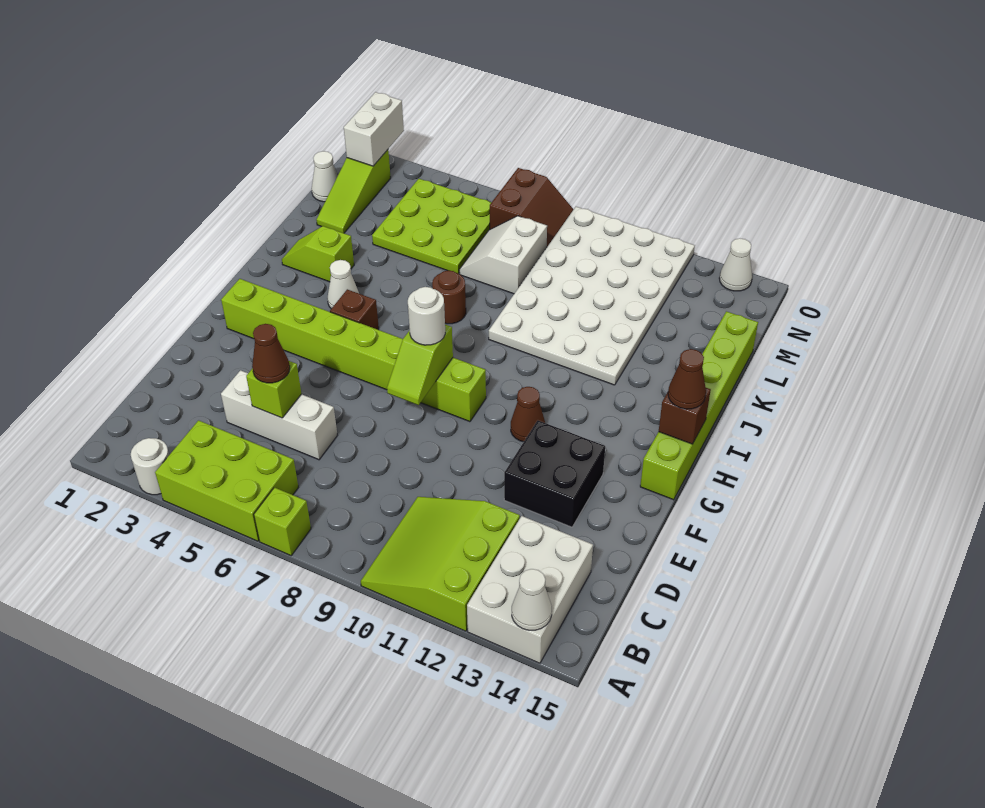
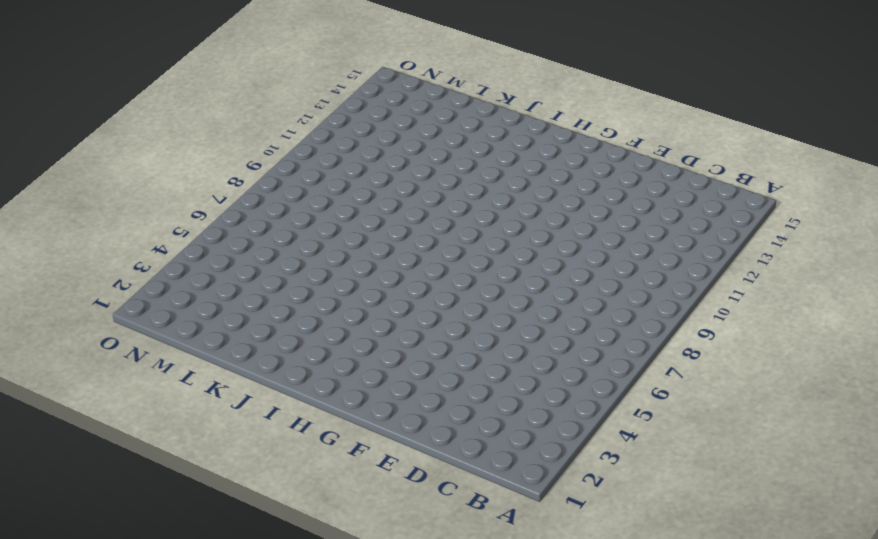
none -> white 1x1 round brick [131,438,169,495]
none -> lime 2x3 brick [155,420,299,541]
none -> lime 1x1 brick [254,488,311,555]

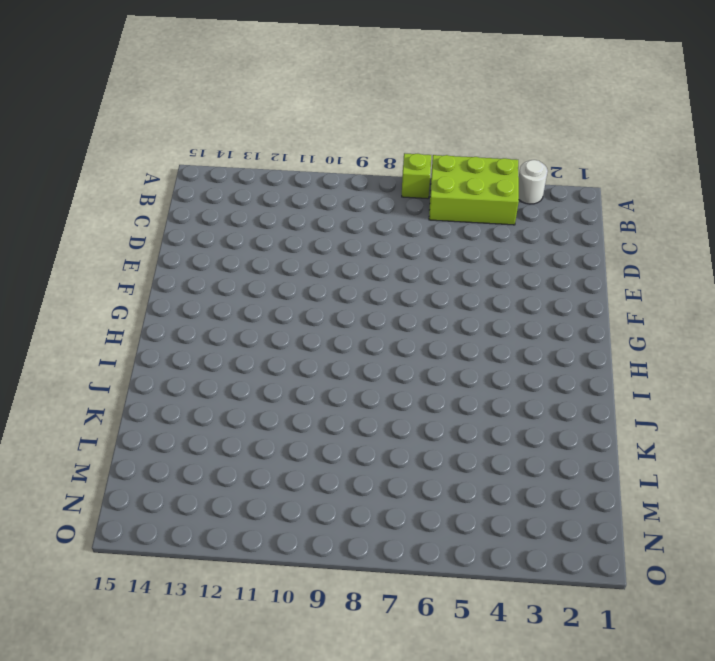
none -> lime 3x3 slope [361,497,520,631]
none -> white 2x3 brick [467,516,593,663]
none -> white 1x3 brick [221,370,337,460]

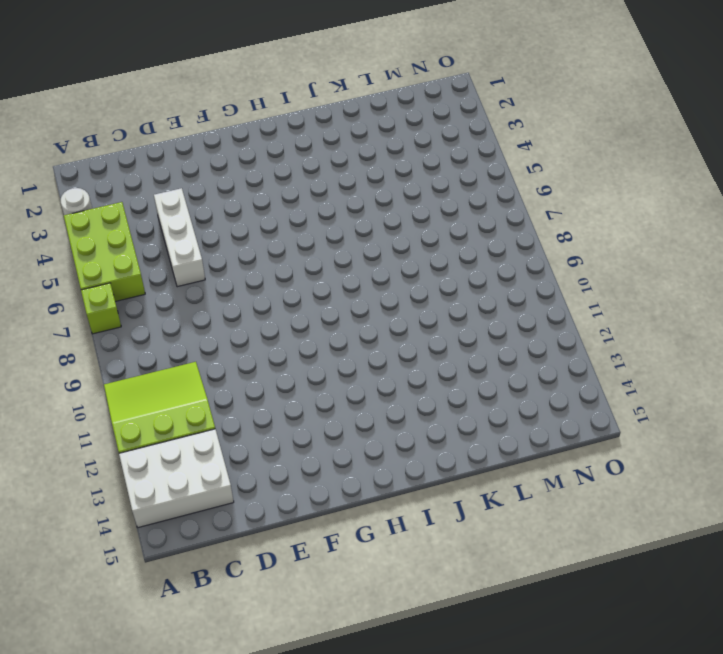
none -> black 2x2 brick [504,421,605,527]
none -> lime 1x8 brick [221,279,486,422]
none -> brown 1x1 cone [511,387,545,442]

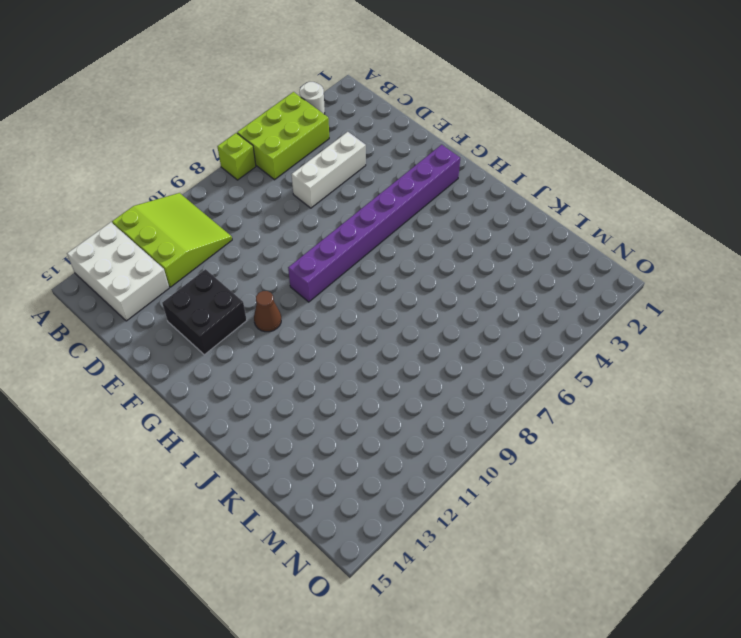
purple 1x8 brick [288,145,460,302] -> lime 1x8 brick [221,279,486,422]
none -> lime 1x6 brick [640,311,758,500]
none -> brown 1x1 brick [330,289,379,330]
none -> white 1x1 cone [327,260,359,309]

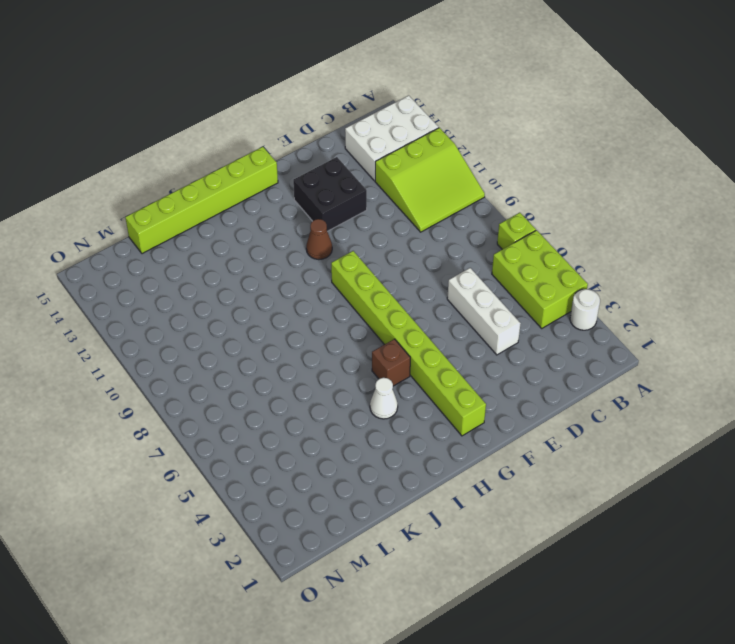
none -> lime 1x2 slope [282,226,354,282]
none -> brown 1x1 round brick [432,270,466,324]
none -> white 4x6 plate [489,207,695,385]

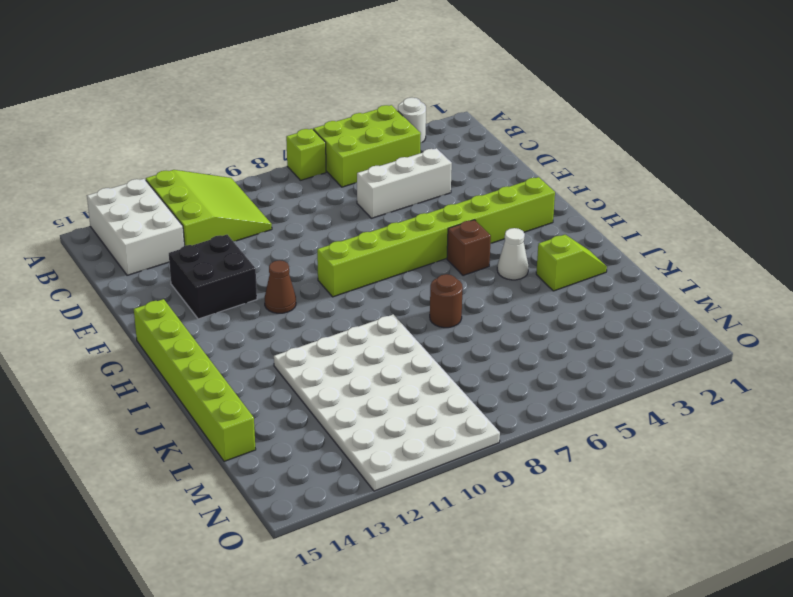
none -> lime 1x3 slope [316,150,391,233]
none -> lime 3x3 plate [372,179,491,274]
none -> white 2x2 slope [459,216,547,294]

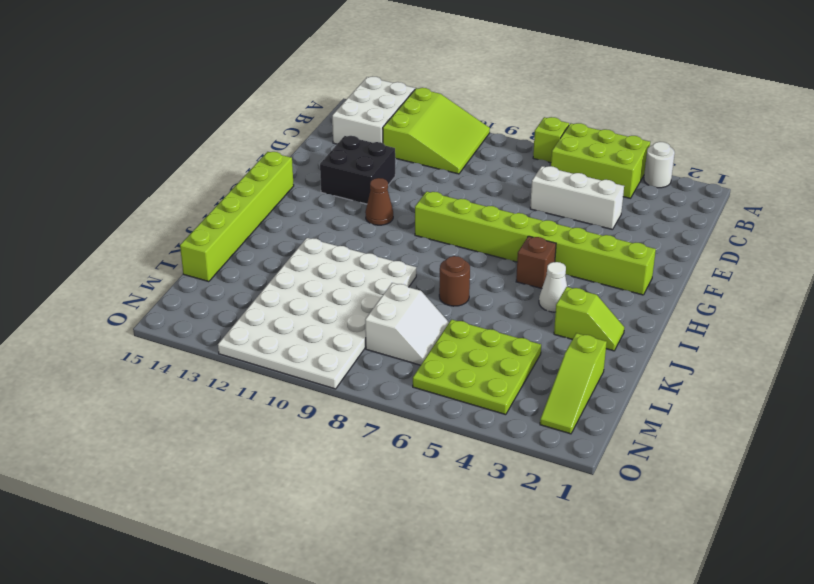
lime 1x3 slope [540,333,607,434] -> lime 1x3 slope turned to [316,150,391,233]
none -> white 1x1 cone [312,151,338,202]
none -> brown 2x2 slope [490,168,574,247]
none -> white 1x1 cone [719,238,752,291]

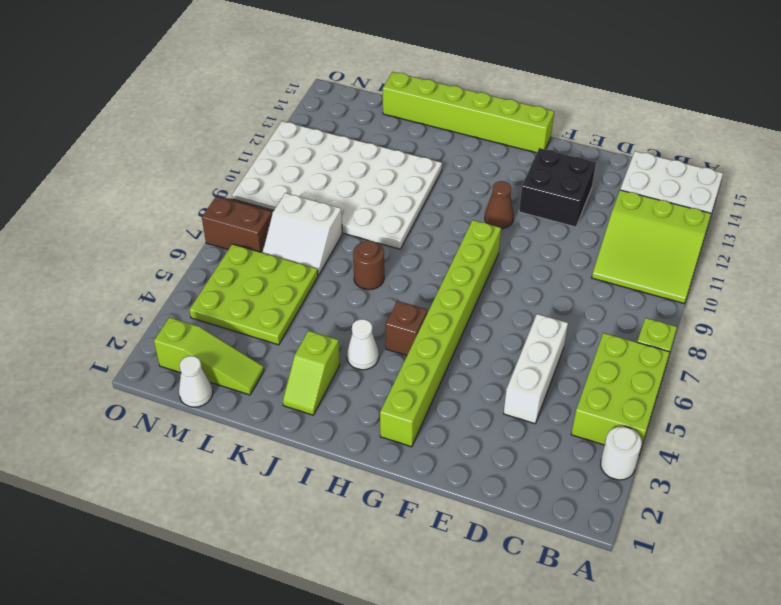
none -> white 1x1 cone [719,238,752,291]
none -> white 1x1 cone [512,569,552,630]
none -> lime 1x1 brick [246,361,301,418]

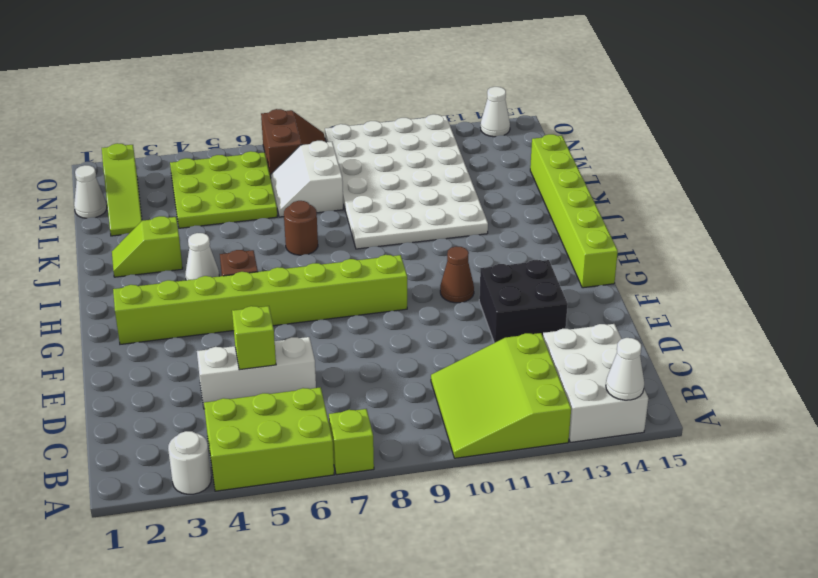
none -> lime 1x2 slope [387,325,453,405]
none -> brown 1x1 brick [659,388,711,444]
none -> white 1x2 brick [344,92,404,166]

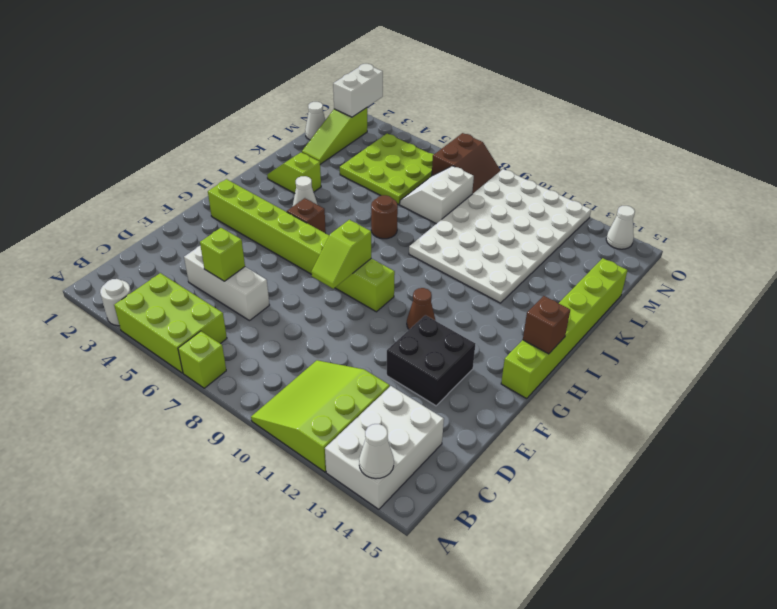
none -> brown 1x1 cone [252,324,290,383]
none -> white 1x1 round brick [408,287,445,345]
none -> brown 1x1 cone [668,349,706,409]

